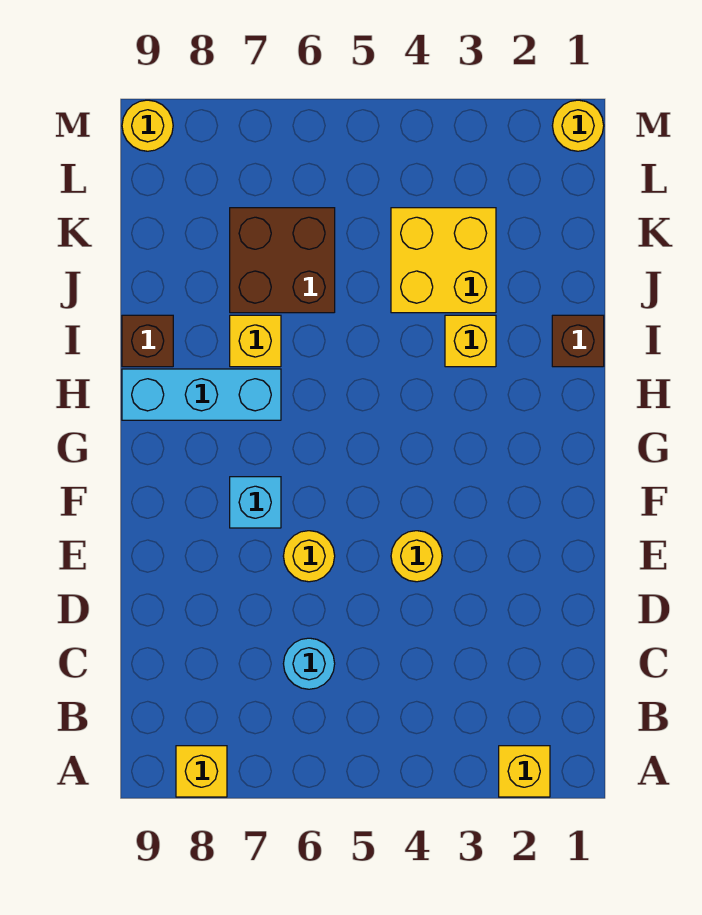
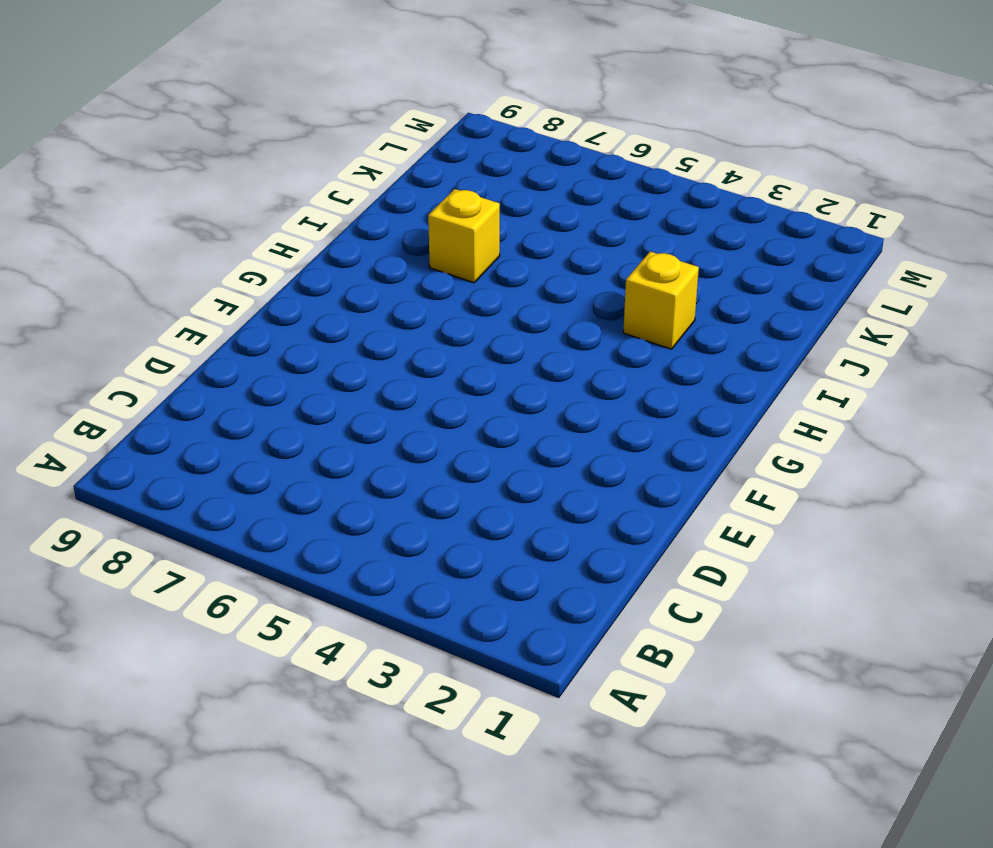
none -> yellow 1x1 brick [499,746,550,797]
none -> yellow 1x1 brick [176,746,227,797]
none -> cyan 1x1 round brick [283,638,335,689]

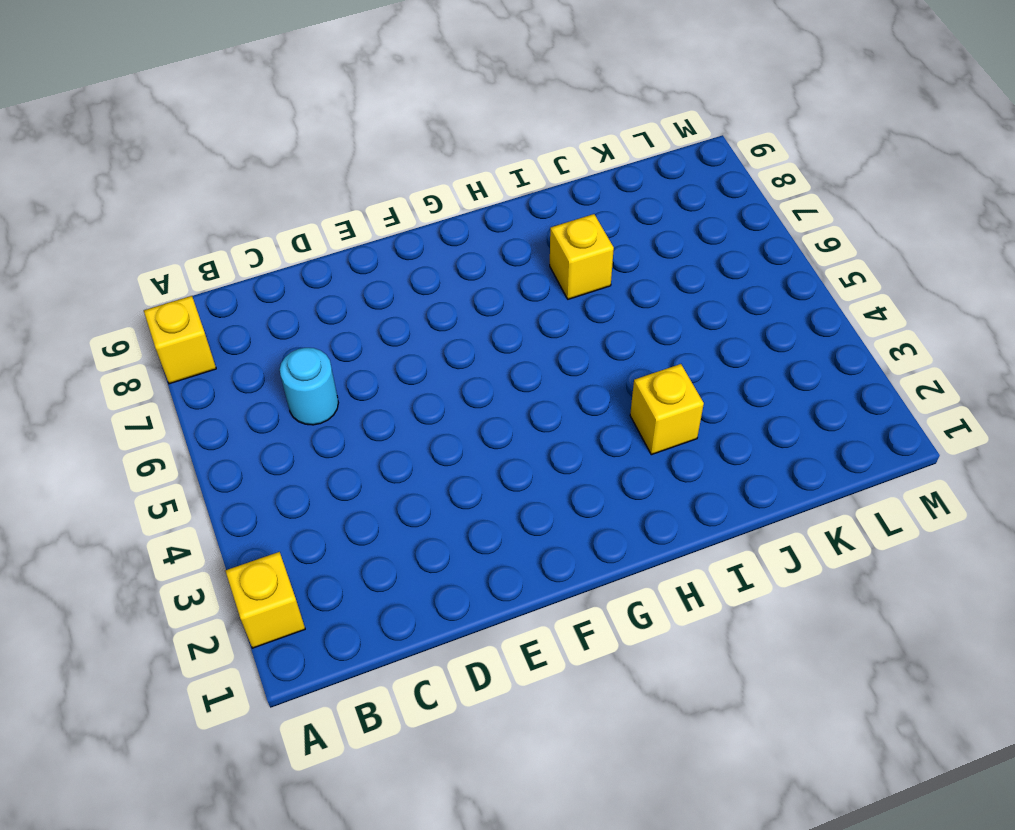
none -> yellow 1x1 round brick [391,531,442,582]
none -> yellow 1x1 round brick [283,531,335,582]
none -> cyan 1x1 brick [230,477,281,528]

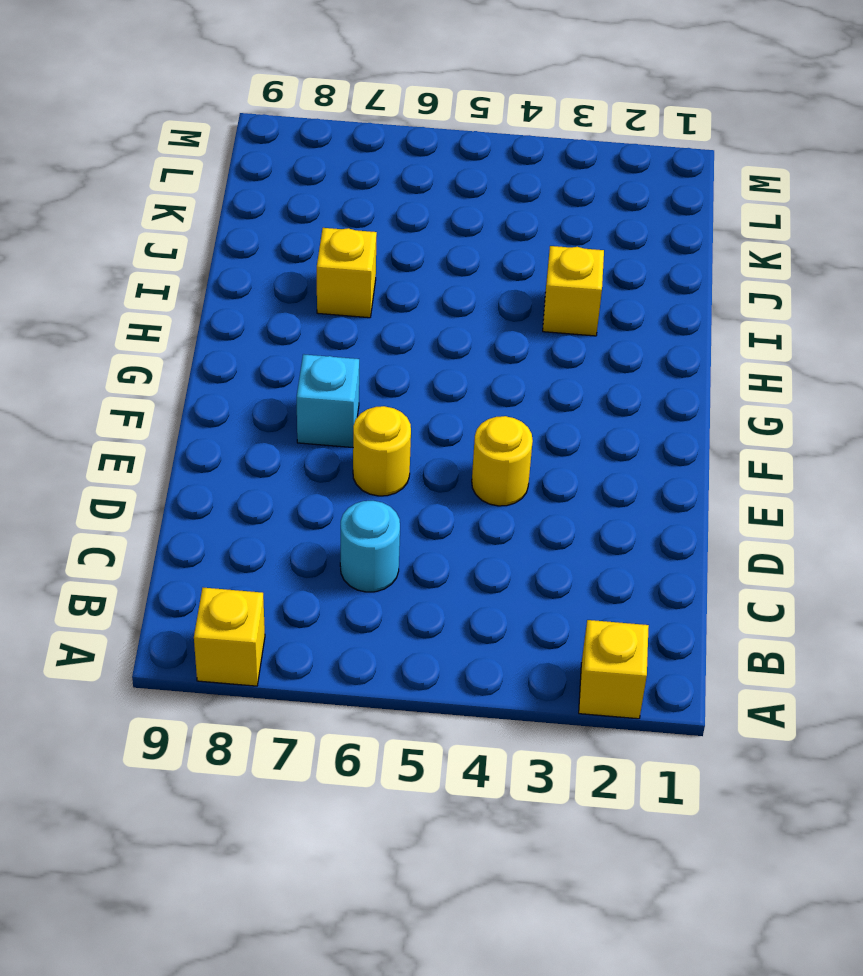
none -> cyan 1x3 brick [122,369,281,420]
none -> brown 1x1 brick [552,315,604,367]
none -> brown 1x1 brick [122,315,173,367]

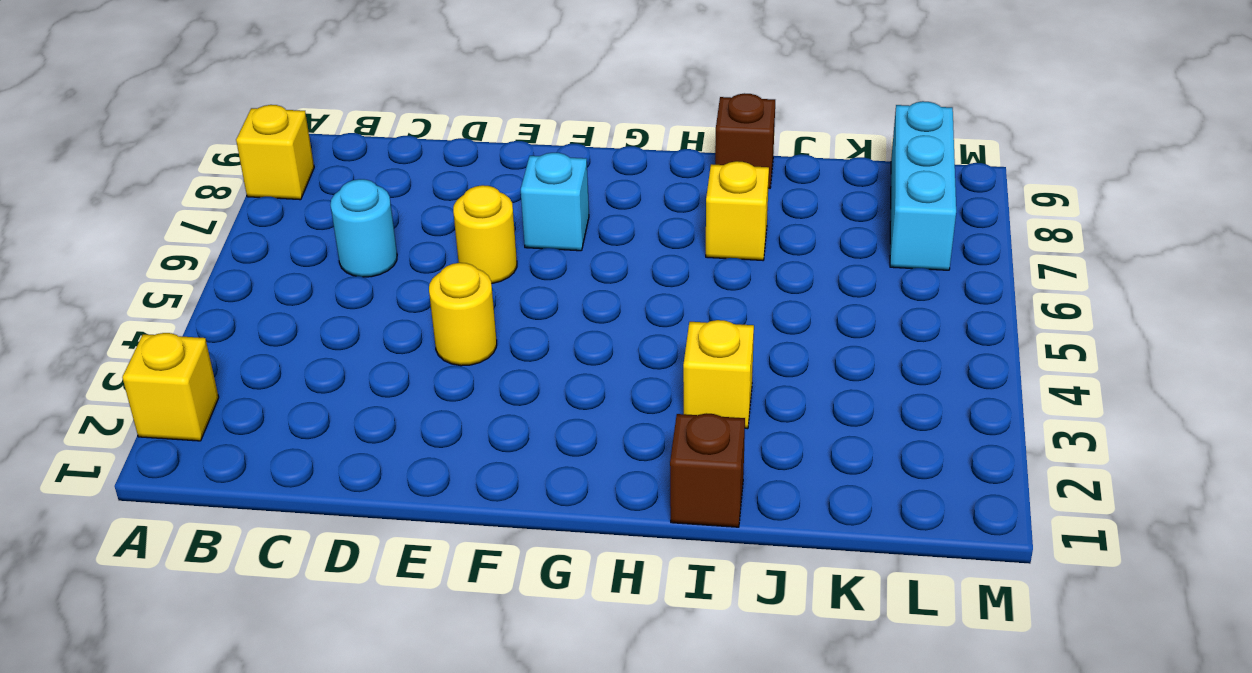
cyan 1x3 brick [890,101,956,270] -> cyan 1x3 brick moved to [122,369,281,420]
none -> yellow 2x2 brick [391,208,496,313]
none -> brown 2x2 brick [230,208,335,313]
none -> yellow 1x1 round brick [552,100,604,151]

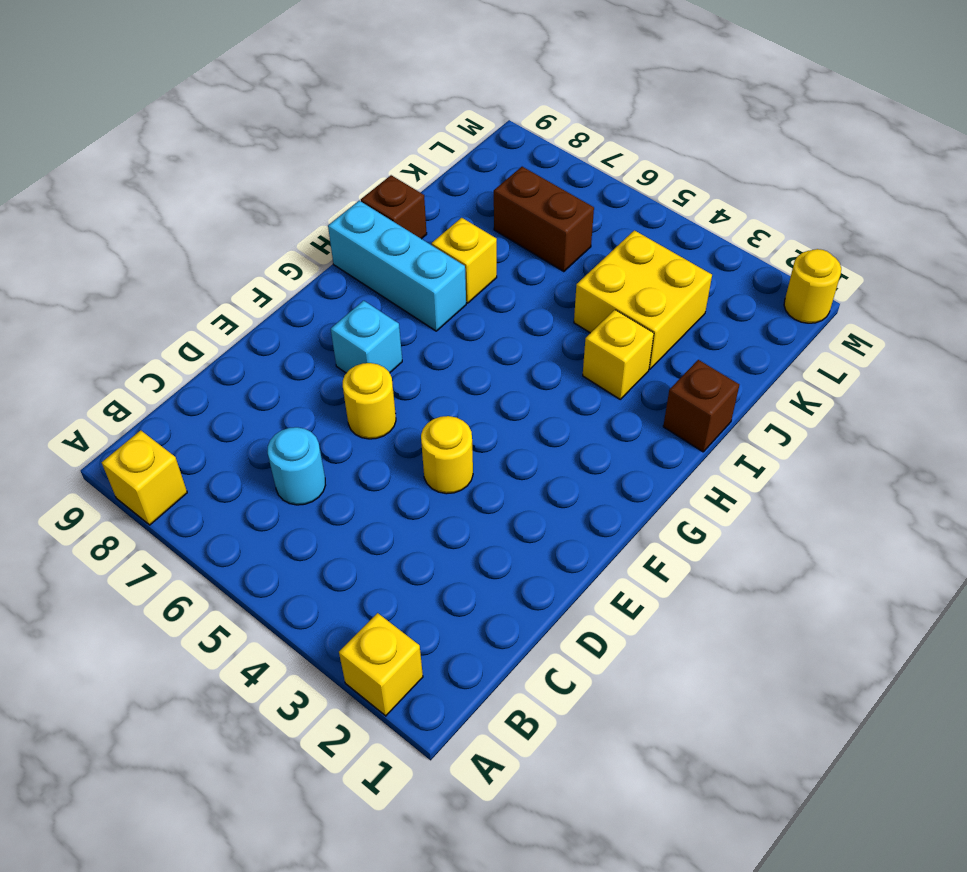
brown 1x2 brick [494,167,594,272] -> brown 2x2 brick [230,208,335,313]
none -> yellow 1x1 round brick [122,100,173,151]

